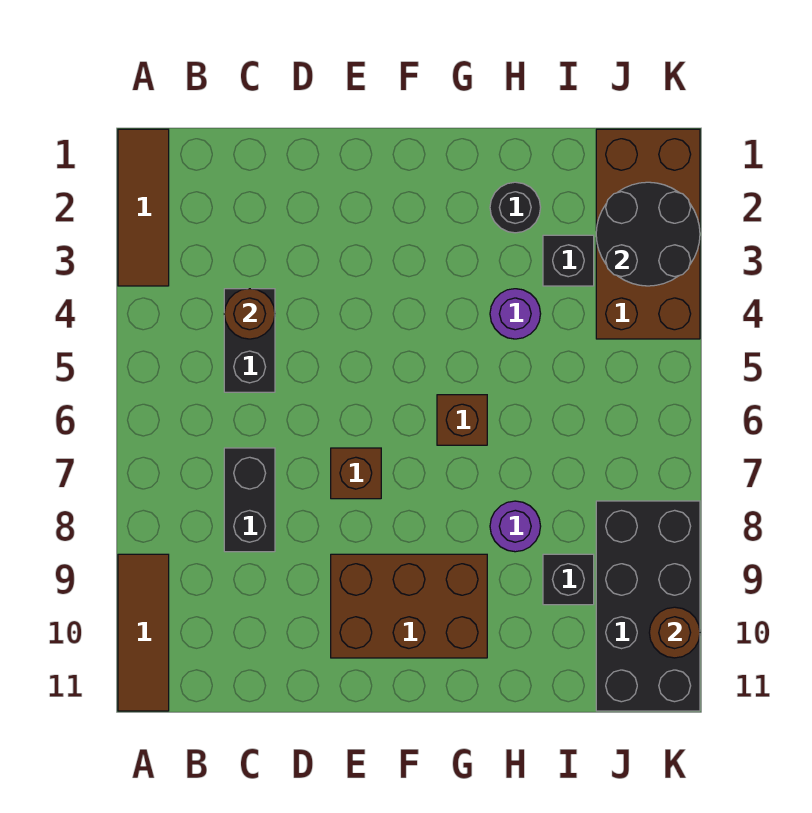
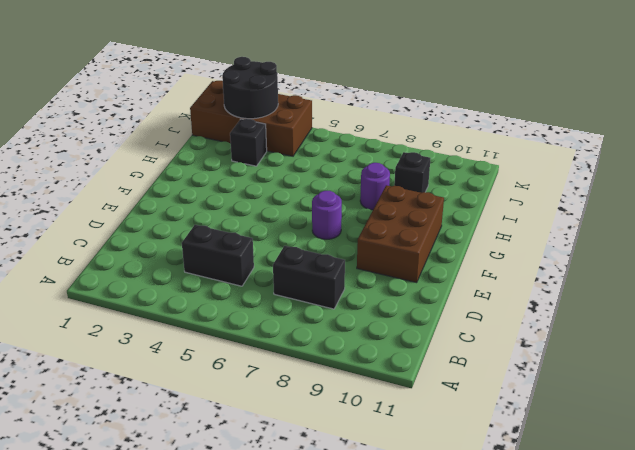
purple 1x1 round brick [312,191,342,239] -> purple 1x1 round brick moved to [490,289,541,339]
none -> brown 1x3 tile [118,129,169,286]
none -> brown 1x3 tile [118,554,169,711]
none -> brown 1x1 brick [331,448,381,499]

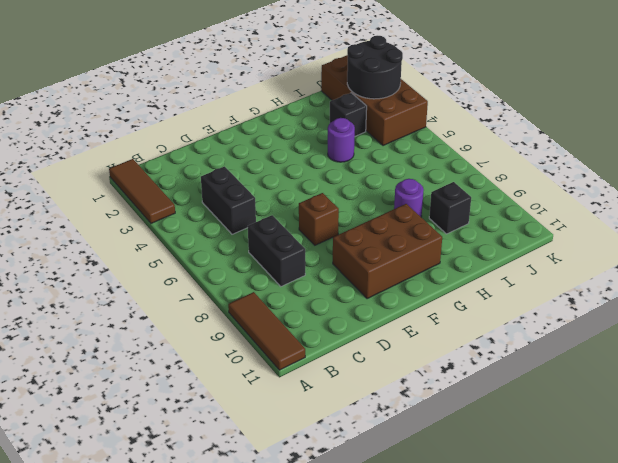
none -> brown 1x1 brick [437,395,487,445]
none -> black 1x1 round brick [490,182,541,233]
none -> black 2x4 brick [596,501,700,711]

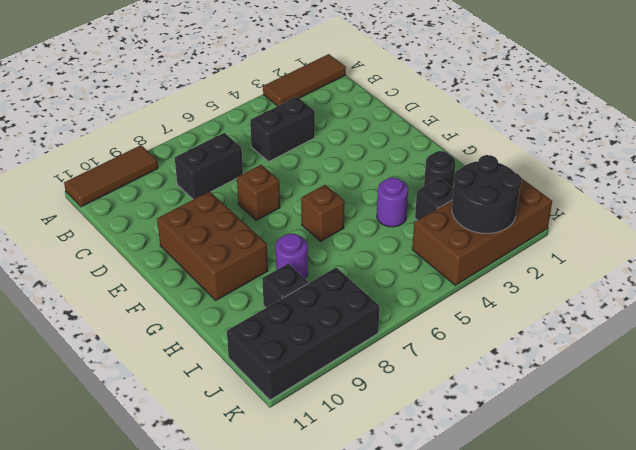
none -> brown 1x1 round brick [224,289,275,339]
none -> brown 1x1 round brick [649,607,700,658]

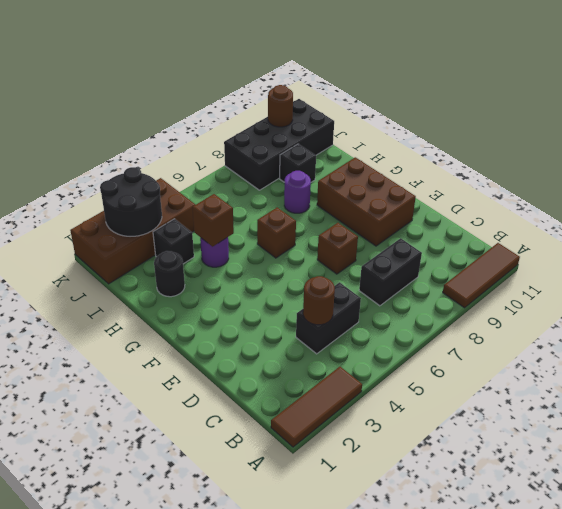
brown 1x1 brick [192,194,234,247] -> none

